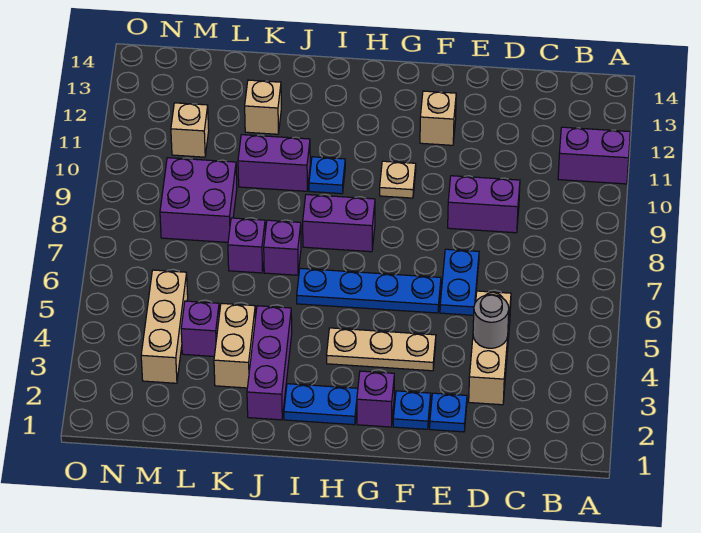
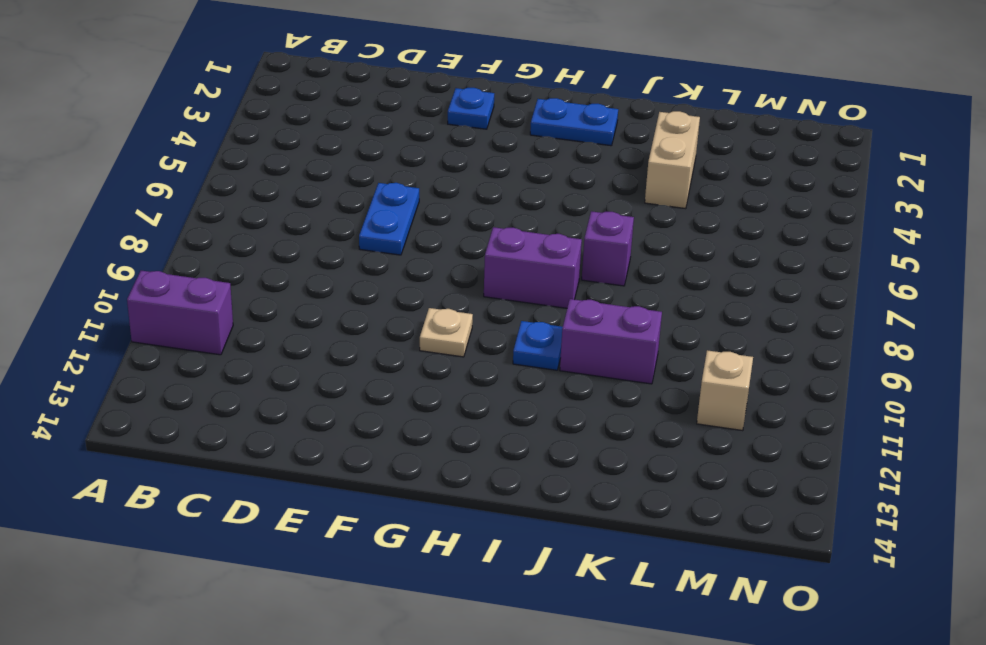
none -> tan 1x3 brick [469,291,511,405]
none -> purple 1x2 brick [448,176,520,233]
none -> blue 1x1 plate [430,393,467,432]

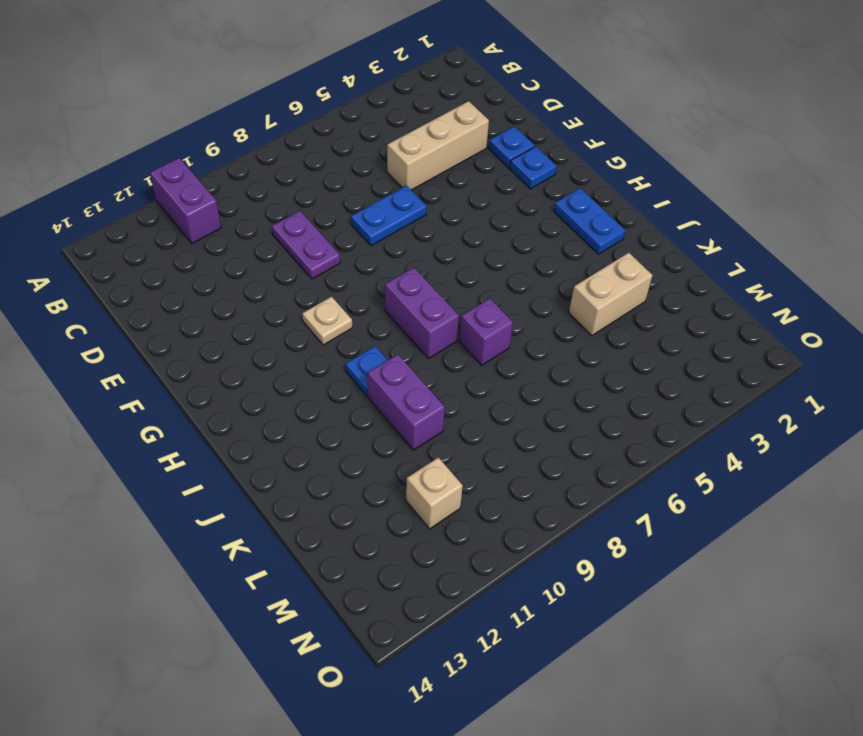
purple 1x2 plate [272,211,340,279] -> purple 1x2 brick [448,176,520,233]
none -> tan 1x3 plate [326,328,436,371]
none -> blue 1x4 plate [297,268,441,313]
none -> tan 1x1 brick [420,91,456,145]

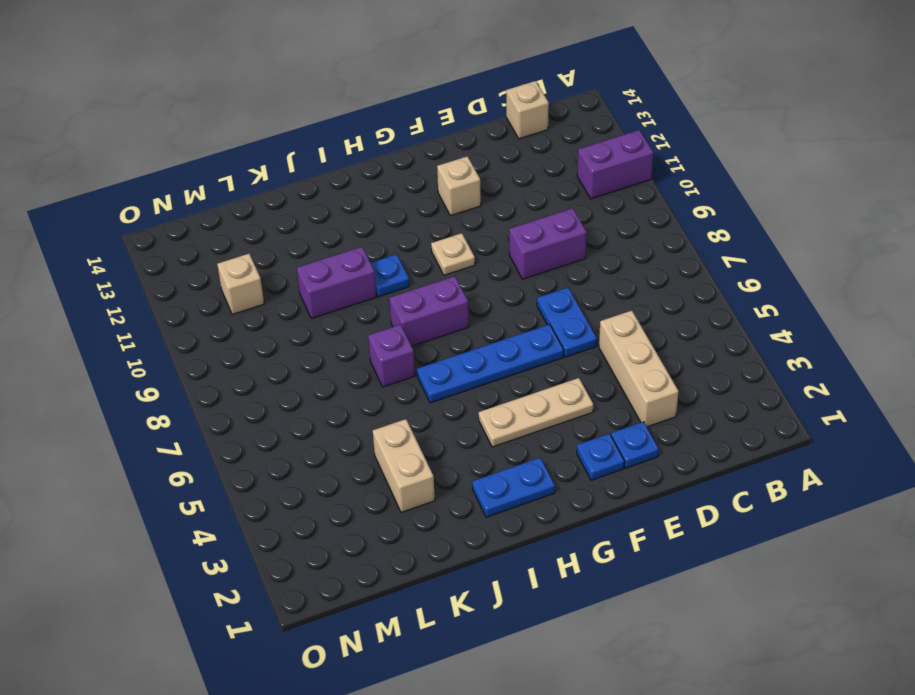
tan 1x1 brick [506,81,549,139] -> tan 1x1 brick moved to [245,80,281,134]
none -> purple 1x1 brick [357,371,394,427]
none -> purple 1x3 brick [247,306,292,420]
none -> purple 1x1 brick [228,218,265,273]

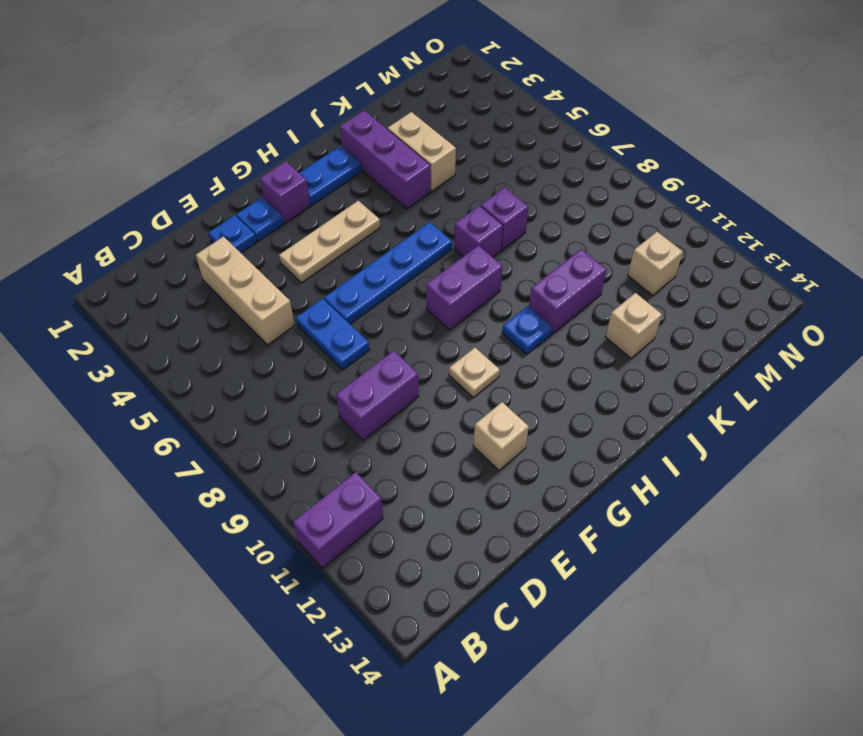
none -> purple 1x1 brick [181,301,219,356]
none -> purple 2x2 brick [160,158,237,242]
none -> tan 1x3 brick [141,270,188,383]

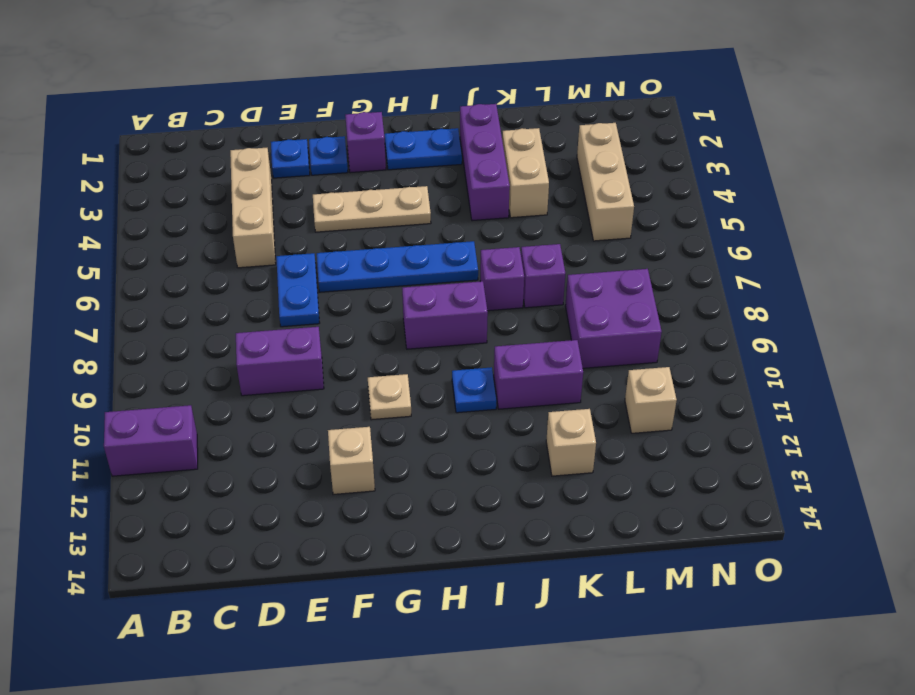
none -> purple 1x1 brick [181,301,219,356]
none -> grey 1x1 round brick [473,295,509,348]

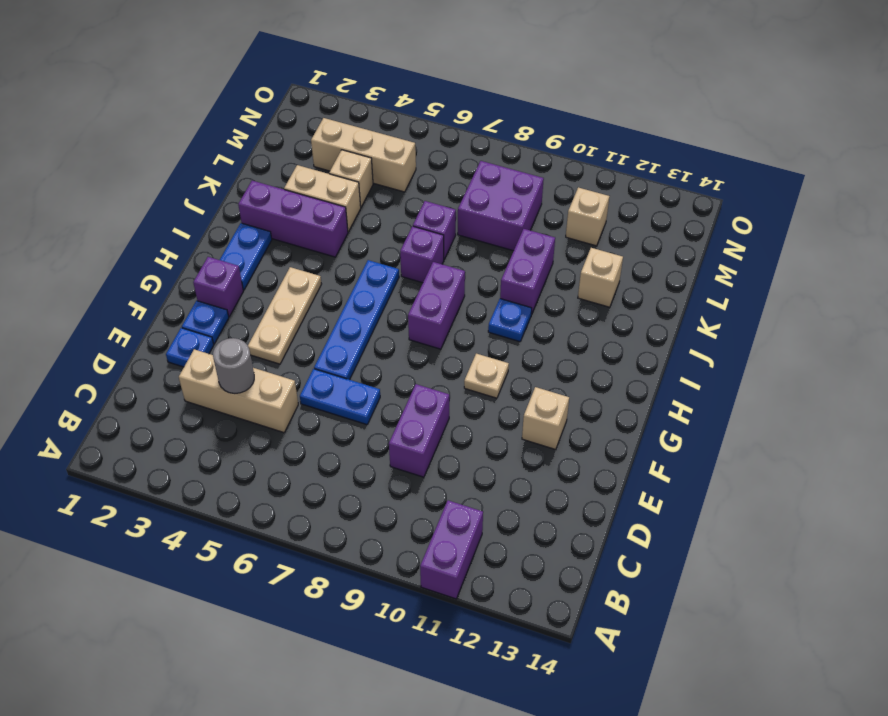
tan 1x1 brick [329,150,373,207] -> purple 1x1 brick [181,301,219,356]

